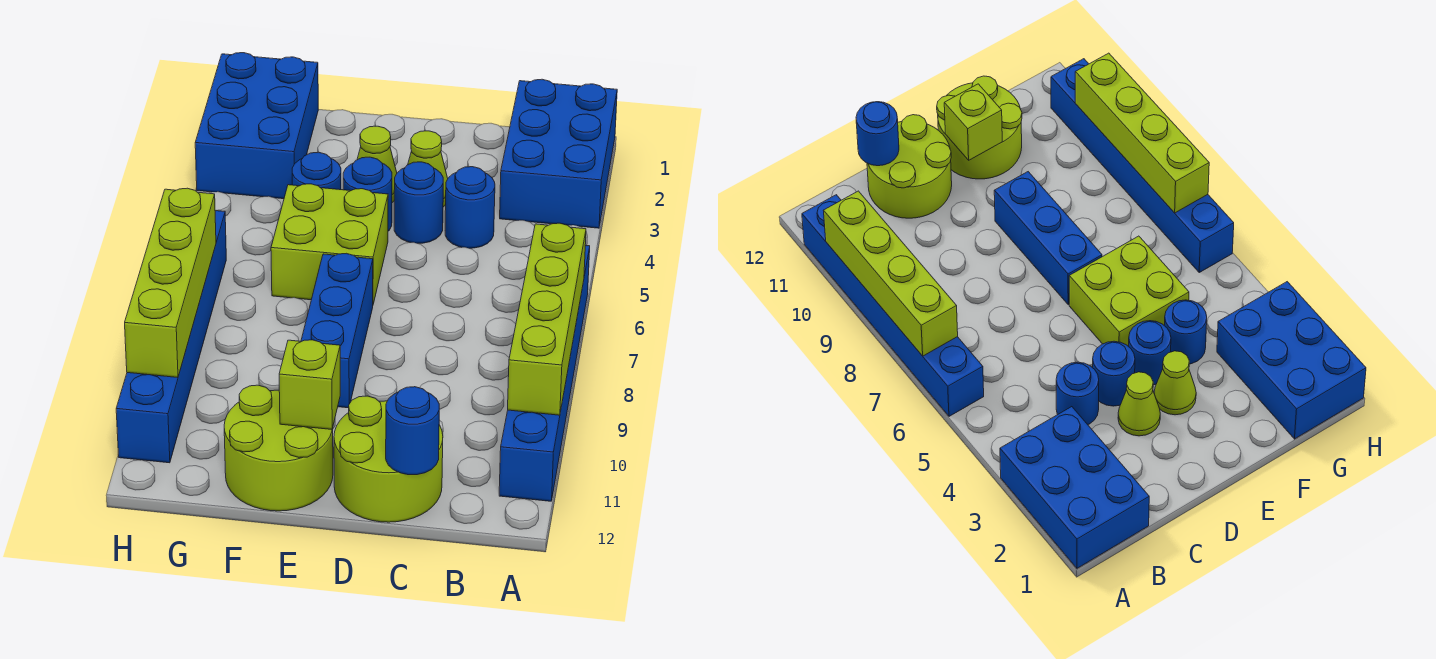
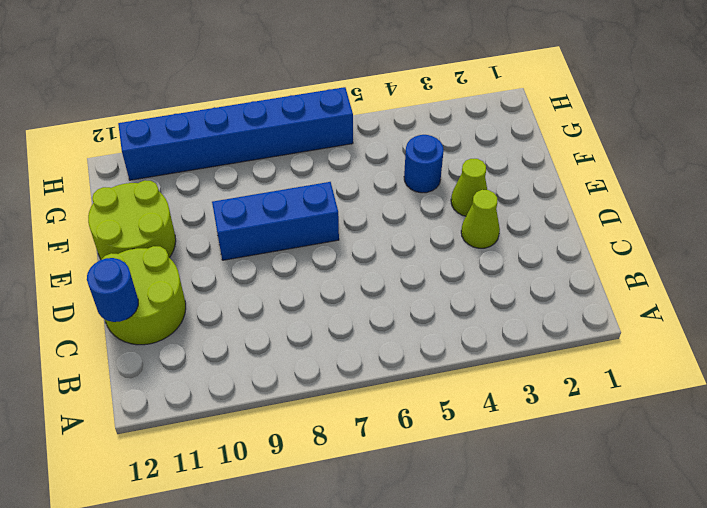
none -> blue 2x3 brick [500,79,617,228]
none -> blue 1x6 brick [499,245,590,501]
none -> blue 1x1 round brick [445,167,495,248]

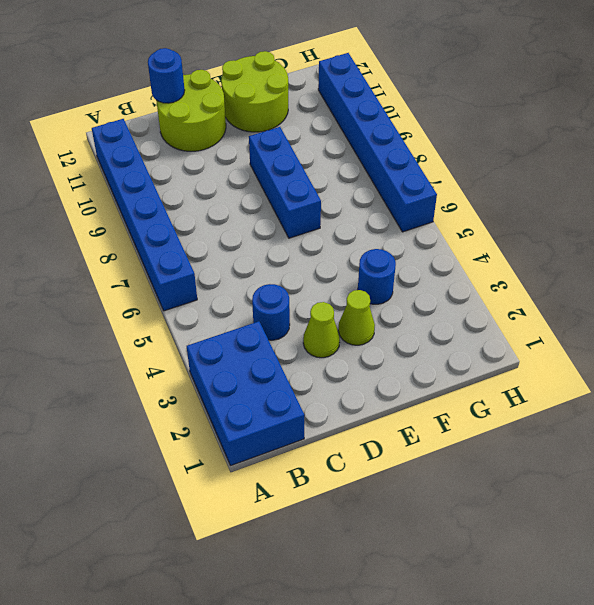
none -> blue 1x1 round brick [394,162,443,243]
none -> blue 1x1 round brick [343,157,392,231]
none -> lime 2x2 brick [271,184,388,304]

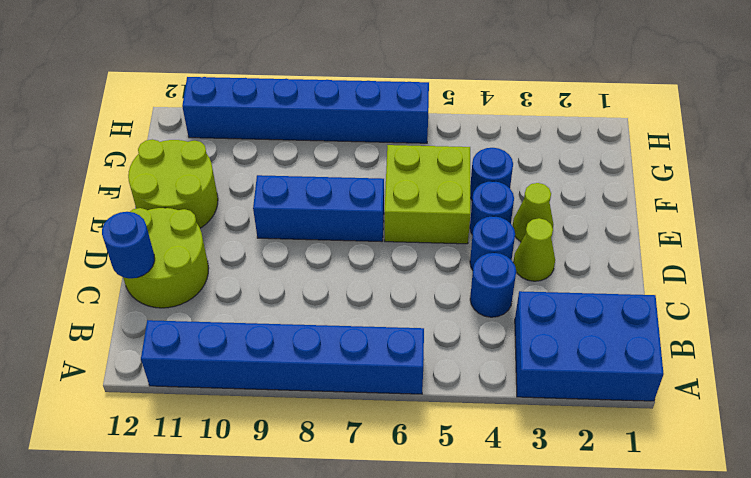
none -> blue 2x3 brick [195,53,318,199]
none -> lime 1x4 brick [508,223,586,415]
none -> lime 1x1 brick [279,340,340,429]

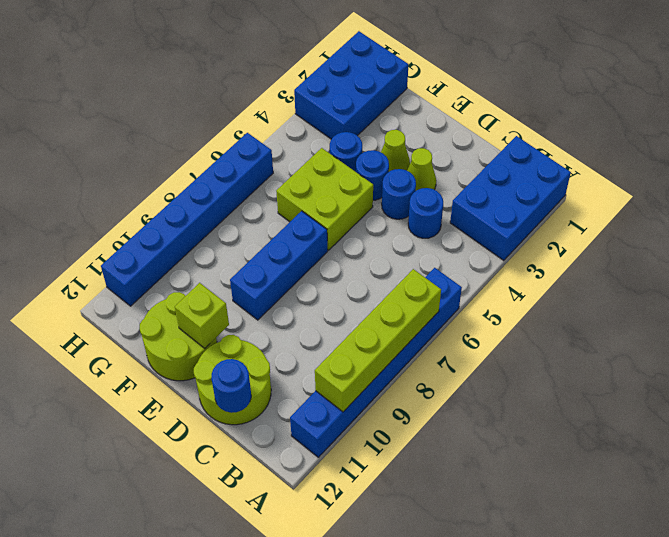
none -> lime 1x4 brick [125,188,216,378]

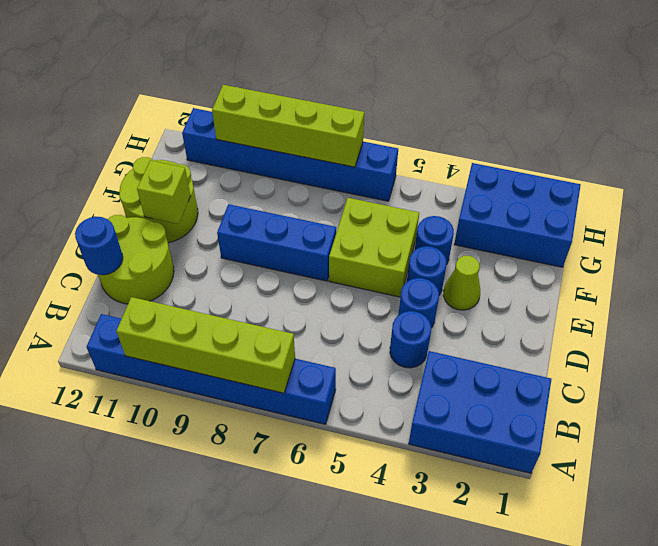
none -> lime 1x1 cone [408,131,448,207]

